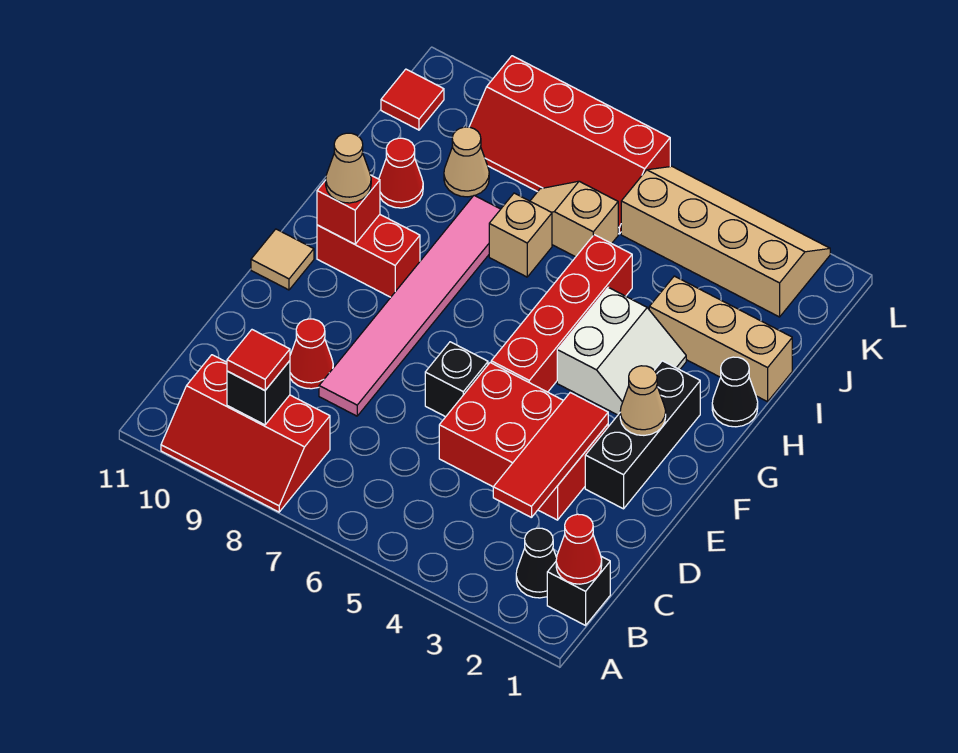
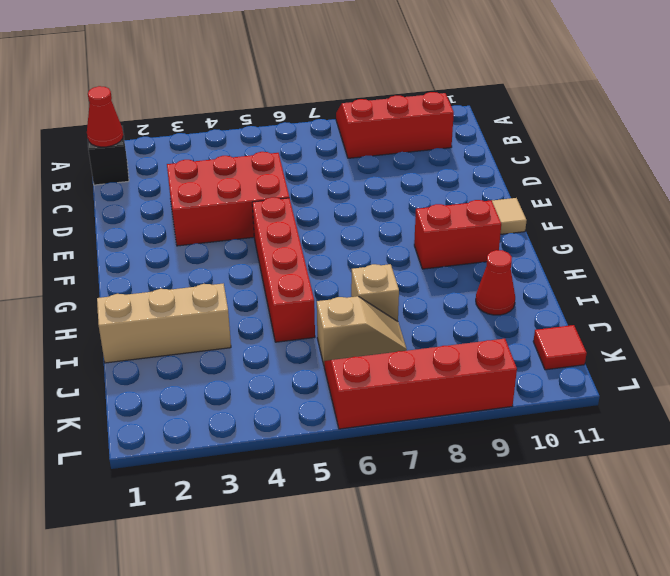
none -> black 1x1 cone [516,528,557,598]
none -> pink 1x6 tile [319,195,501,416]
none -> red 1x1 cone [290,319,333,389]

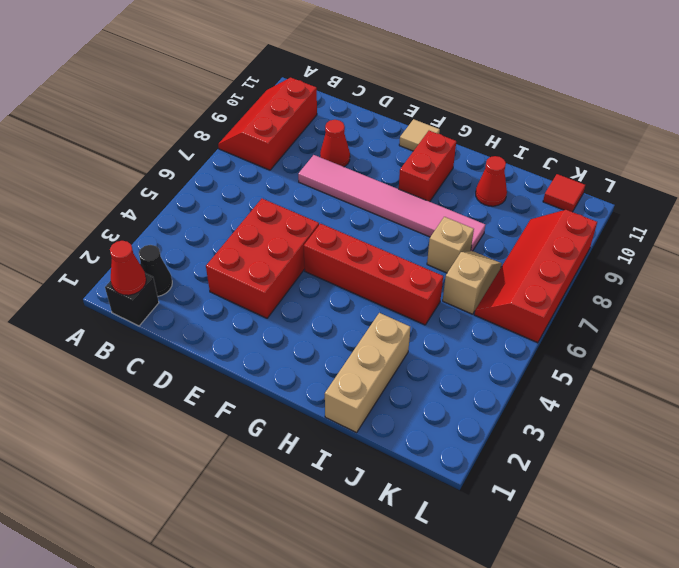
none -> black 1x3 brick [585,361,700,509]
none -> black 1x1 brick [425,342,488,417]
none -> white 2x2 slope [557,287,686,415]

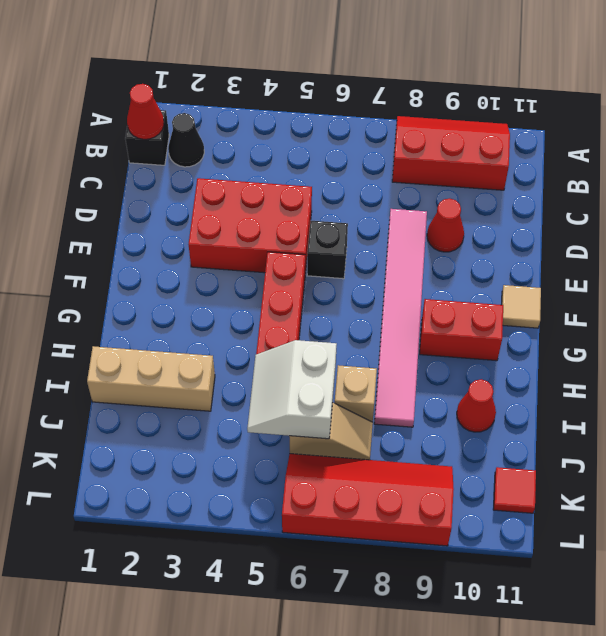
white 2x2 slope [247,340,337,439] -> white 2x2 slope moved to [557,287,686,415]
none -> black 1x3 brick [585,361,700,509]
none -> black 1x1 cone [712,357,758,427]
none -> tan 1x1 cone [444,127,489,197]

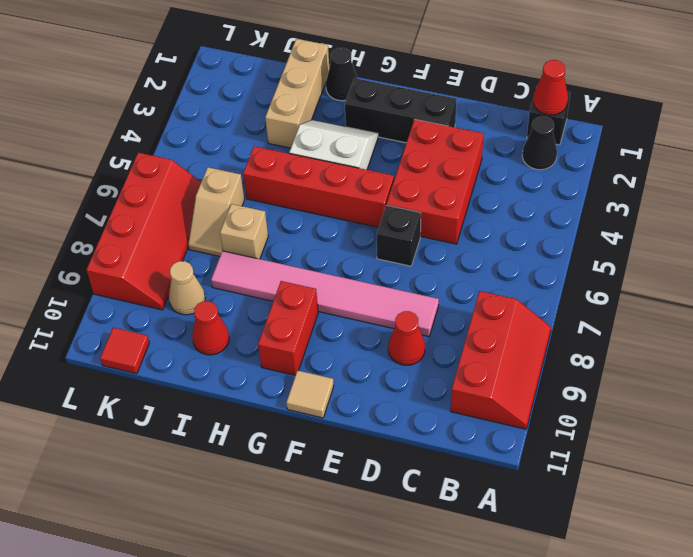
none -> tan 2x4 slope [621,166,830,317]
none -> black 1x1 brick [227,361,290,425]
none -> red 1x3 tile [493,393,608,518]

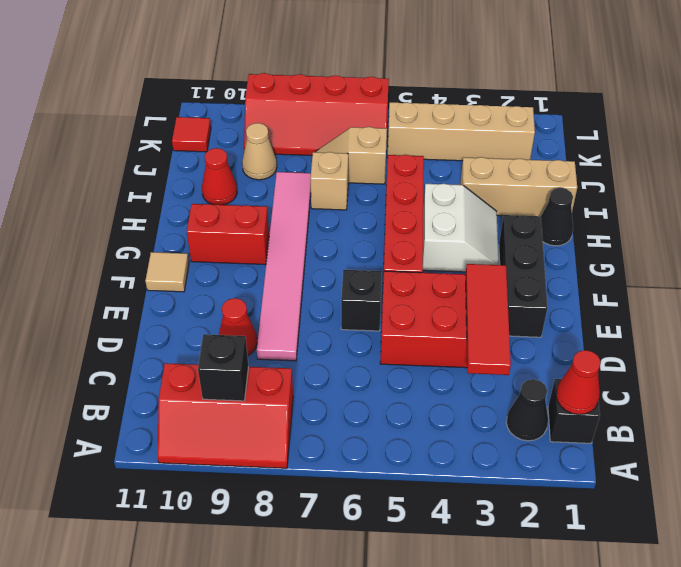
none -> tan 1x1 cone [620,366,666,435]
none -> red 1x1 brick [317,175,380,244]
none -> red 1x1 tile [227,330,290,390]

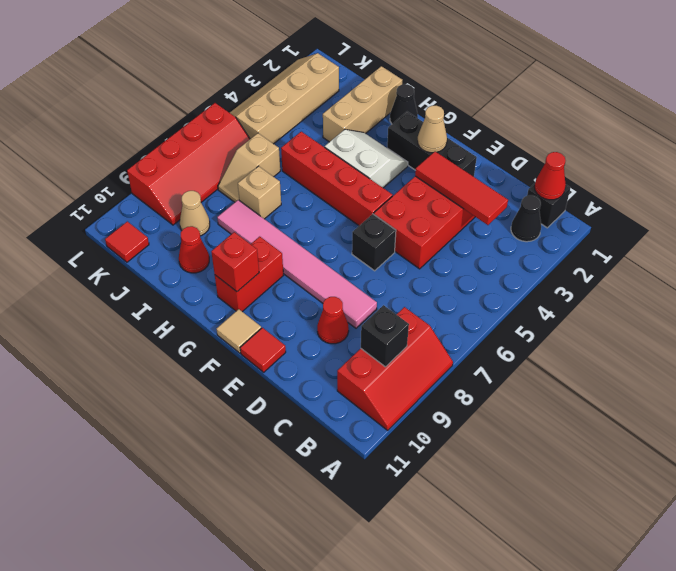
red 1x1 tile [240,328,286,372] -> red 1x1 tile moved to [227,330,290,390]
none -> tan 1x1 cone [326,133,371,203]

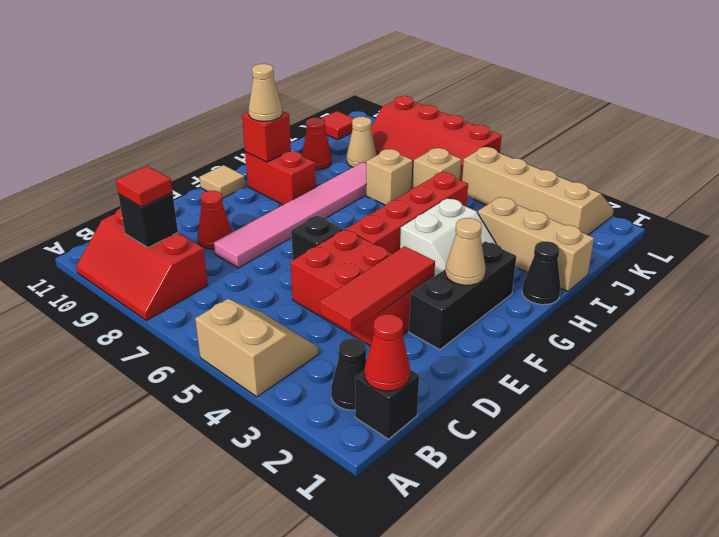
tan 2x2 slope [195,299,319,397] -> none

